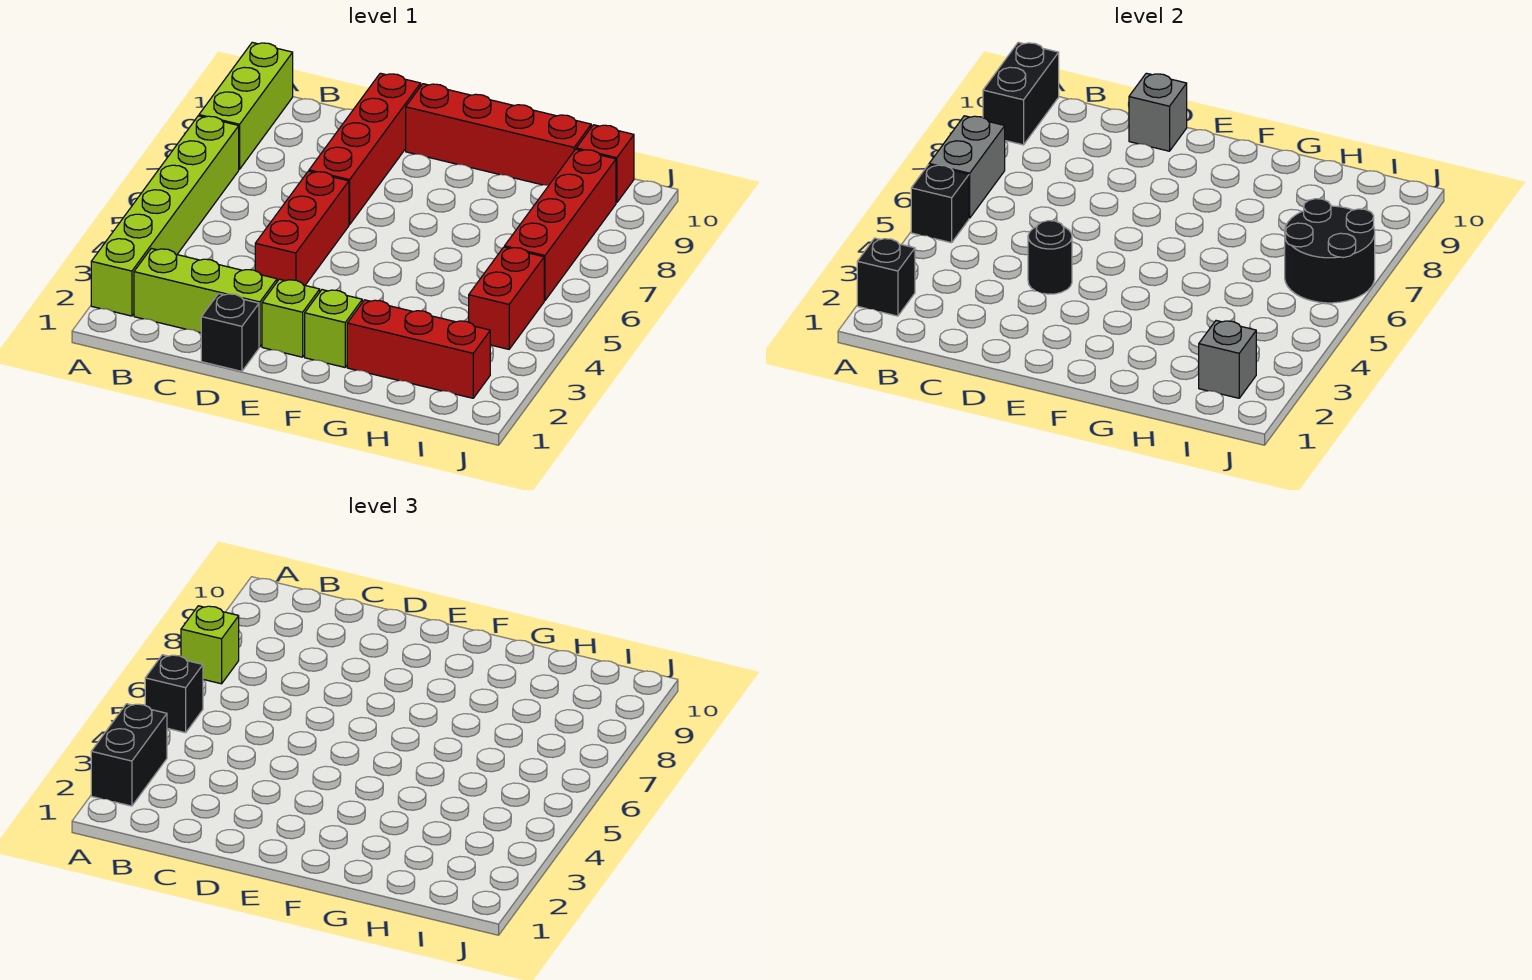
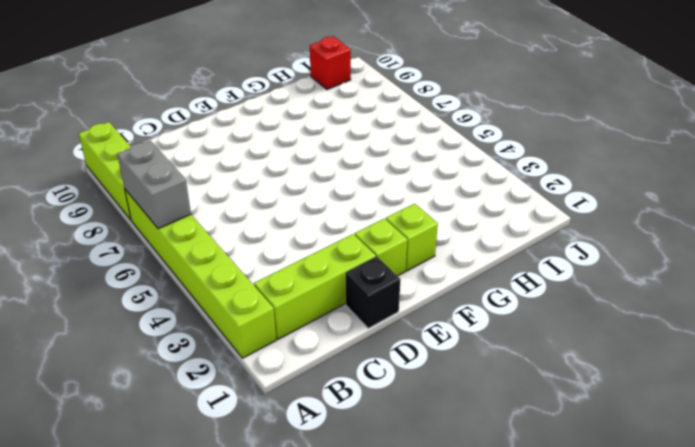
none -> red 1x3 brick [255,171,349,285]
none -> red 1x4 brick [309,73,421,225]
none -> red 1x4 brick [406,84,591,185]

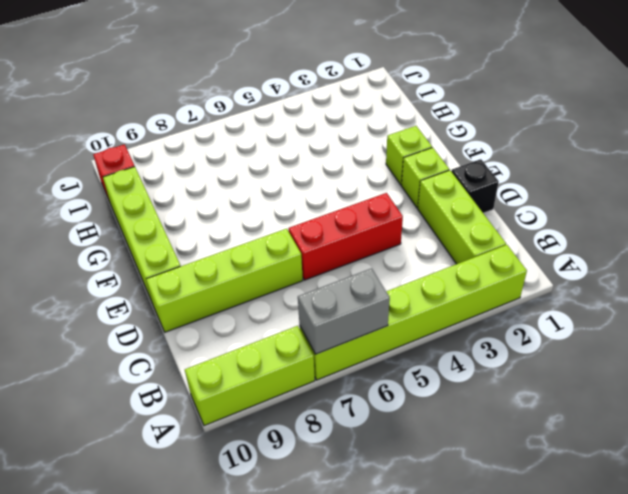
lime 1x4 brick [146,229,303,332] -> red 1x4 brick [309,73,421,225]
lime 1x4 brick [103,167,181,301] -> red 1x4 brick [406,84,591,185]
none -> red 1x3 brick [347,300,490,398]
none -> red 1x2 brick [469,247,544,349]
none -> red 1x4 brick [505,149,616,301]

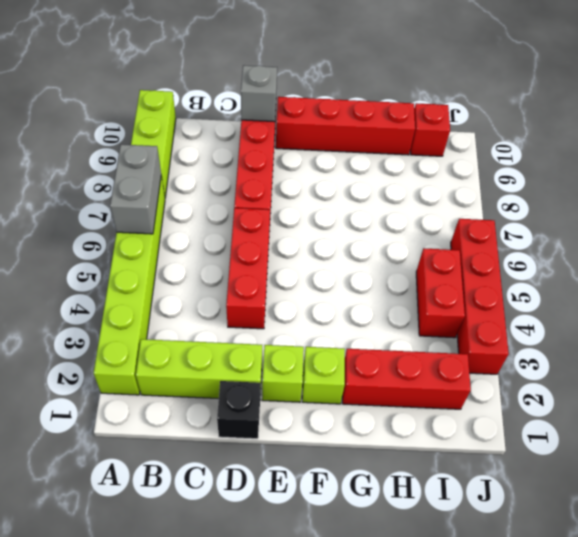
red 1x4 brick [451,219,509,374] -> red 1x4 brick moved to [505,149,616,301]
none -> black 1x1 brick [857,238,915,316]
none -> black 1x1 brick [911,165,969,243]
none -> black 1x2 brick [983,42,1059,145]

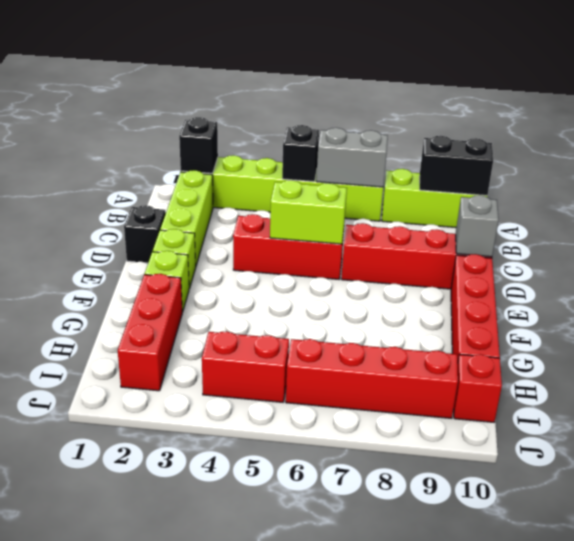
lime 1x2 brick [270,180,347,244] -> none
none -> black 1x1 round brick [1028,221,1072,294]
none -> grey 1x1 brick [1199,321,1256,398]
none -> black 2x2 round brick [1285,199,1375,303]

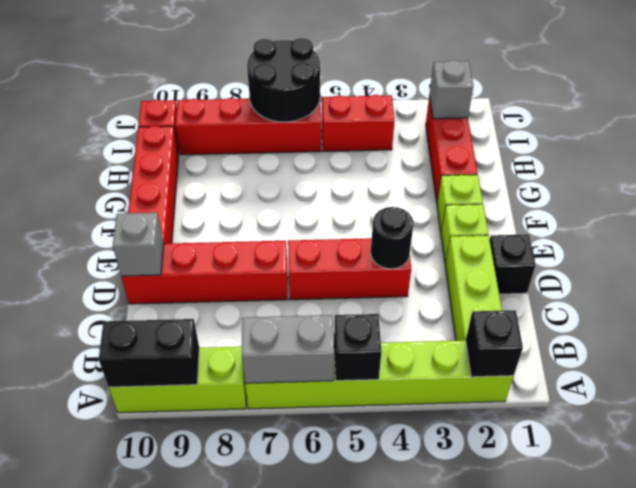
none -> black 1x2 brick [91,704,167,806]
none -> black 1x1 brick [145,655,203,733]
none -> lime 1x1 brick [181,606,239,684]

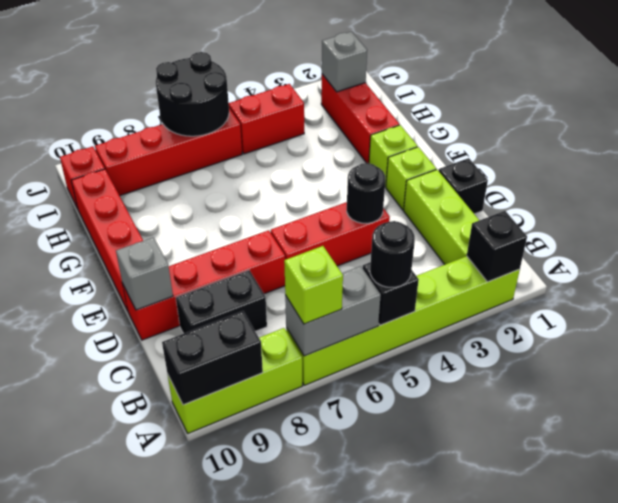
black 1x1 round brick [370,221,415,287] -> black 1x1 brick [145,655,203,733]
black 1x2 brick [176,270,267,334] -> black 1x2 brick moved to [91,704,167,806]

